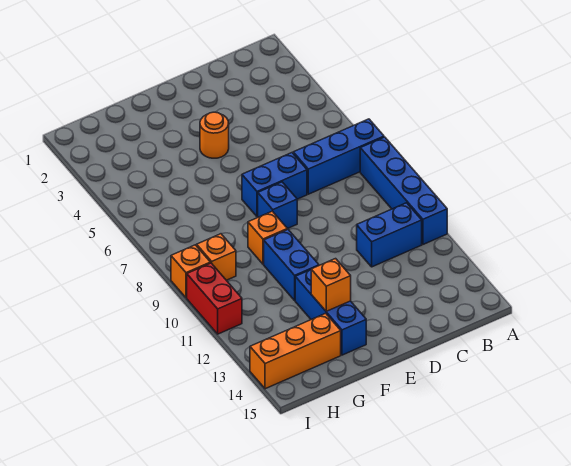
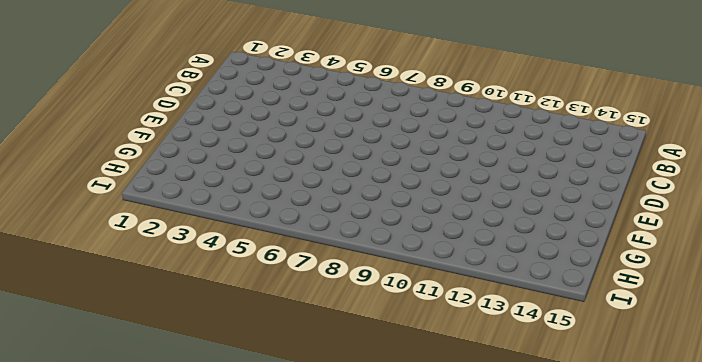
none -> blue 1x3 brick [293,119,384,194]
none -> blue 1x4 brick [360,137,447,244]
none -> blue 1x2 brick [357,203,422,267]

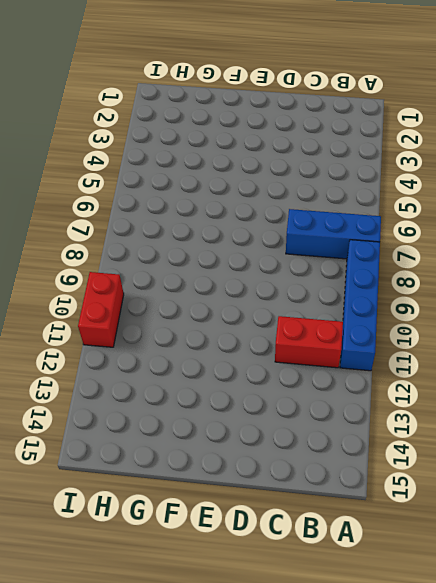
red 1x2 brick [275,316,343,368] -> blue 1x2 brick [357,203,422,267]
none -> blue 1x2 brick [242,153,307,217]
none -> orange 1x1 round brick [200,112,229,158]
none -> blue 1x1 brick [258,182,297,229]

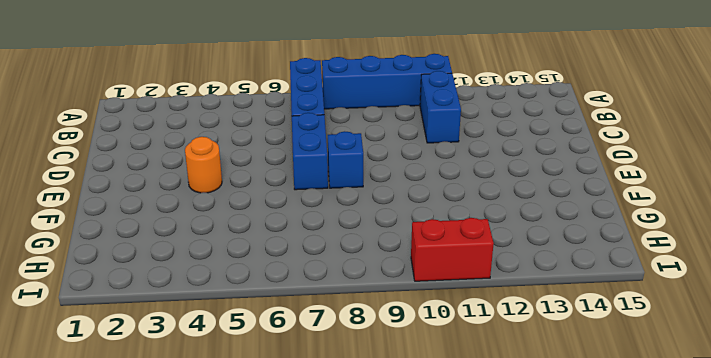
none -> orange 1x1 brick [248,211,287,264]
none -> blue 1x2 brick [264,230,319,300]
none -> blue 1x3 brick [295,270,366,355]

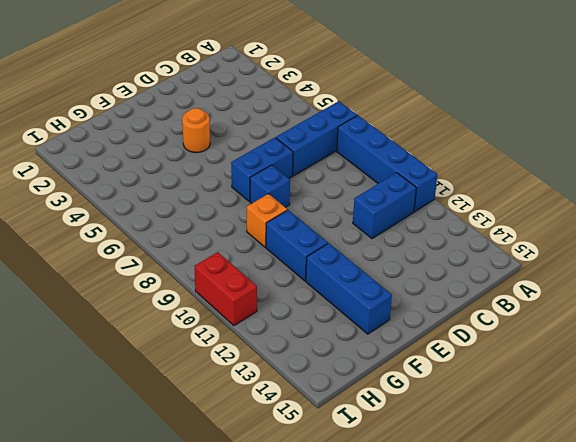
none -> orange 1x3 brick [250,313,341,389]
none -> orange 1x1 brick [197,234,236,280]
none -> orange 1x1 brick [171,245,210,298]

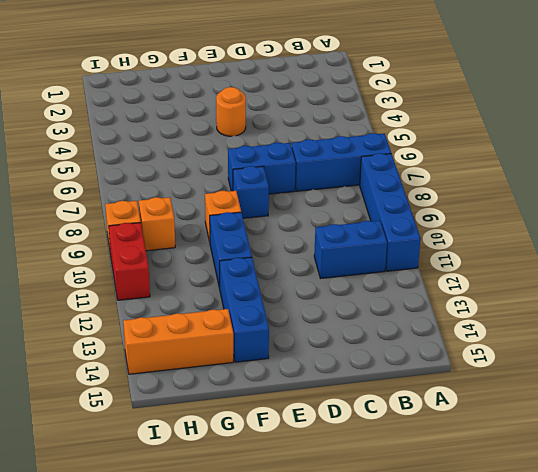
none -> orange 1x1 brick [311,259,351,311]

